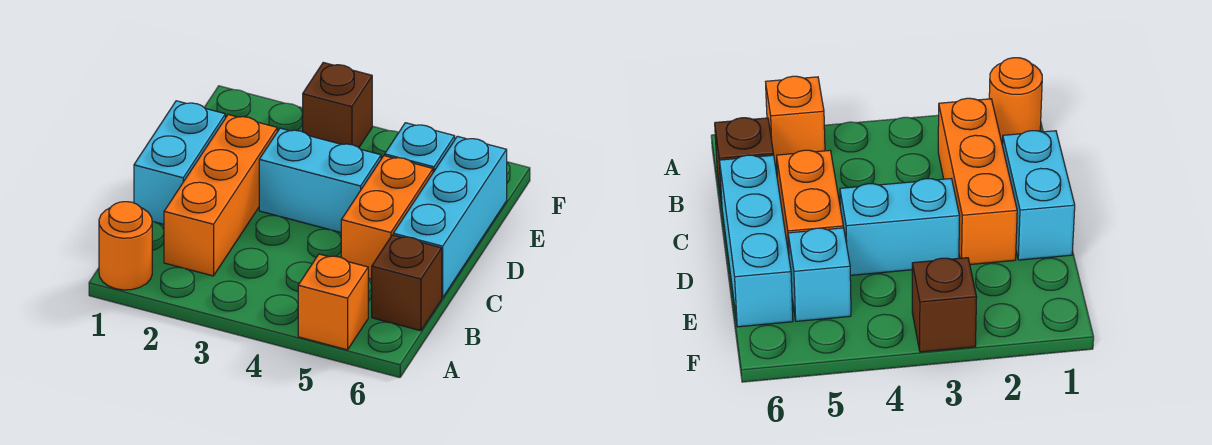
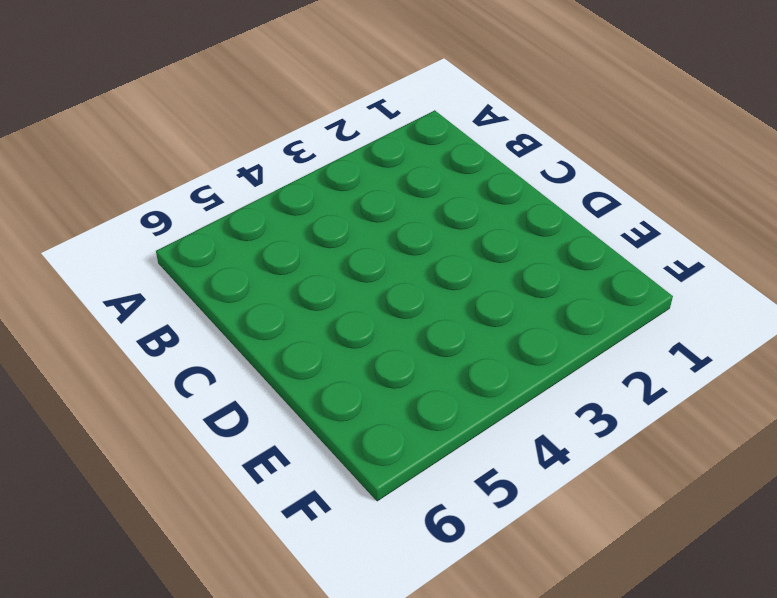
none -> orange 1x1 round brick [99,202,152,290]
none -> orange 1x1 brick [298,254,368,350]

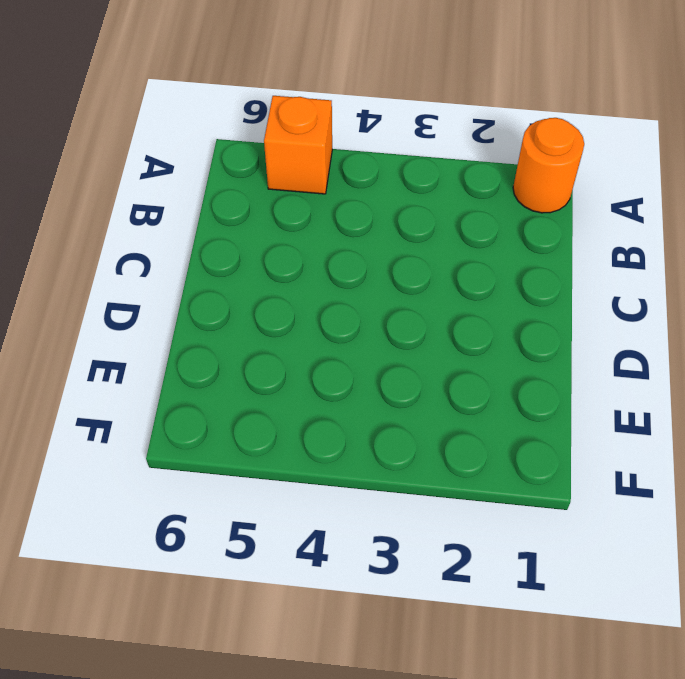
none -> orange 1x3 brick [164,115,277,276]
none -> brown 1x1 brick [372,235,442,331]

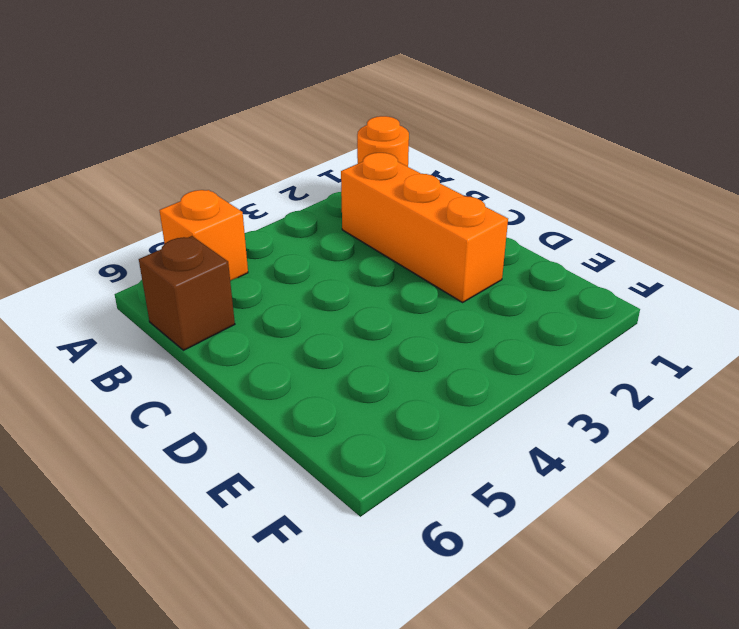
none -> cyan 1x2 brick [134,101,225,224]
none -> orange 1x2 brick [341,156,433,279]

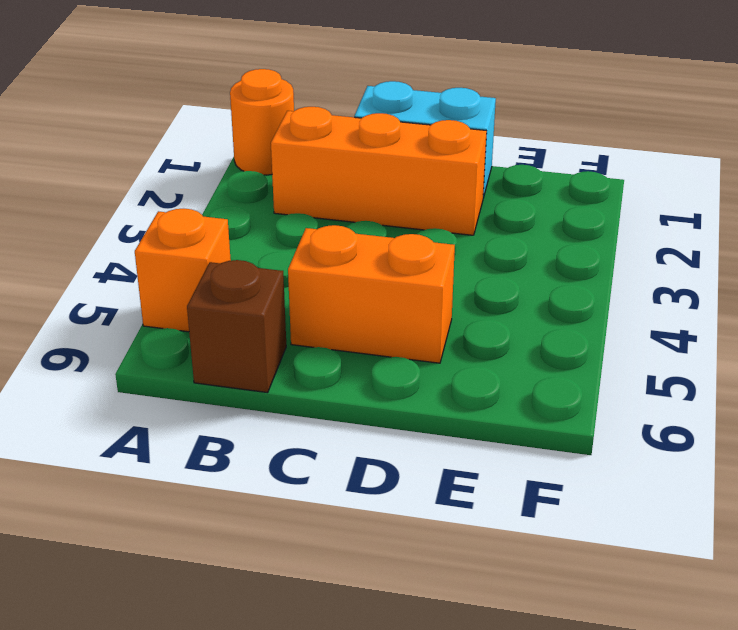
none -> cyan 1x3 brick [393,136,507,298]
none -> cyan 1x2 brick [259,128,381,232]

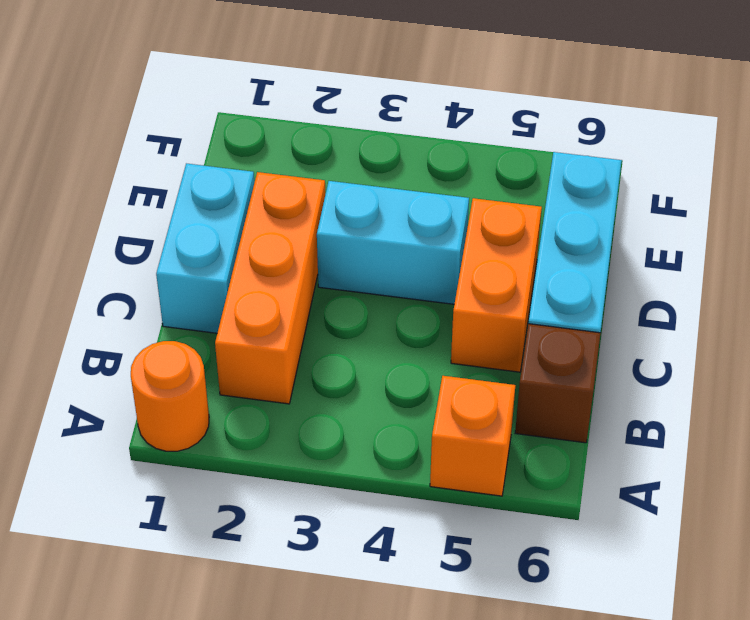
none -> cyan 1x1 brick [385,123,455,172]
none -> brown 1x1 brick [303,63,372,148]

